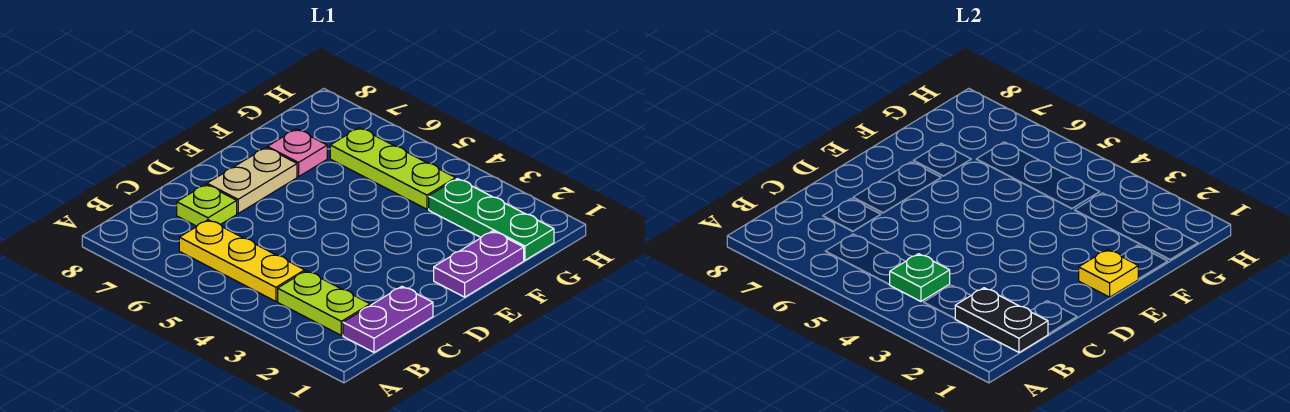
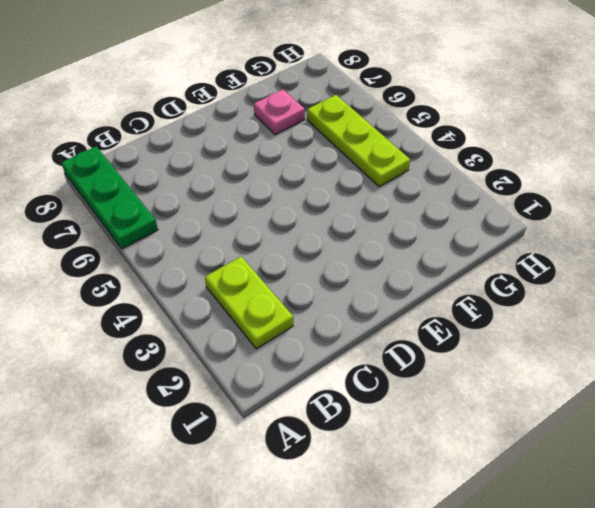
green 1x3 plate [61,146,158,249] -> green 1x3 plate moved to [429,179,554,260]
none -> purple 1x2 plate [343,286,433,352]
none -> yellow 1x3 plate [179,220,305,301]
none -> lime 1x1 plate [177,184,237,226]

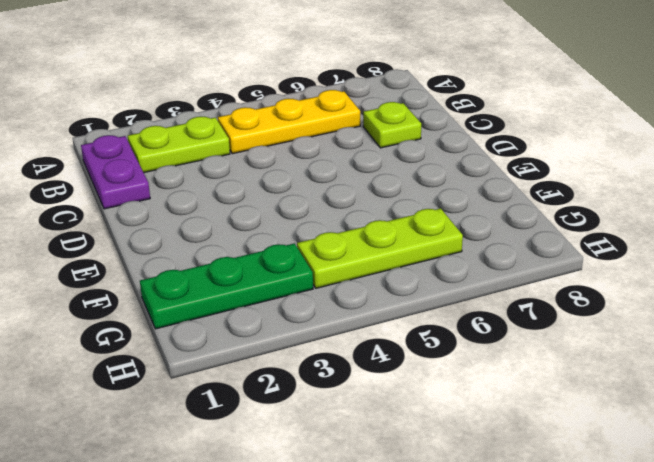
none -> tan 1x2 plate [207,148,297,213]
none -> purple 1x2 plate [434,231,524,297]
none -> pink 1x1 plate [267,129,327,177]

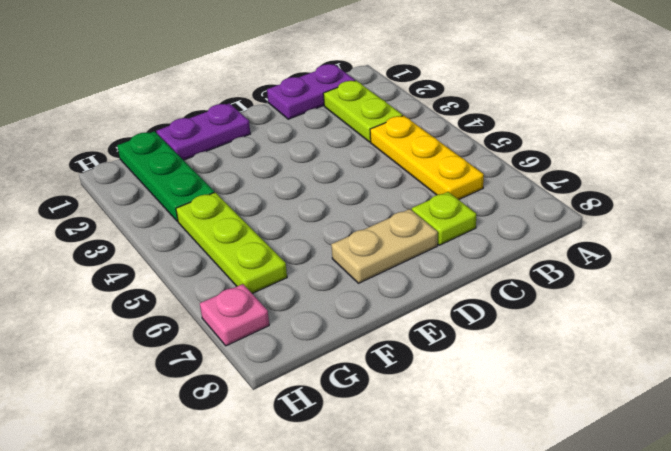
pink 1x1 plate [200,284,269,346] -> pink 1x1 plate moved to [267,129,327,177]
none -> black 1x2 plate [955,288,1048,352]
none -> green 1x1 plate [889,254,950,301]
none -> yellow 1x1 plate [1079,249,1138,297]

